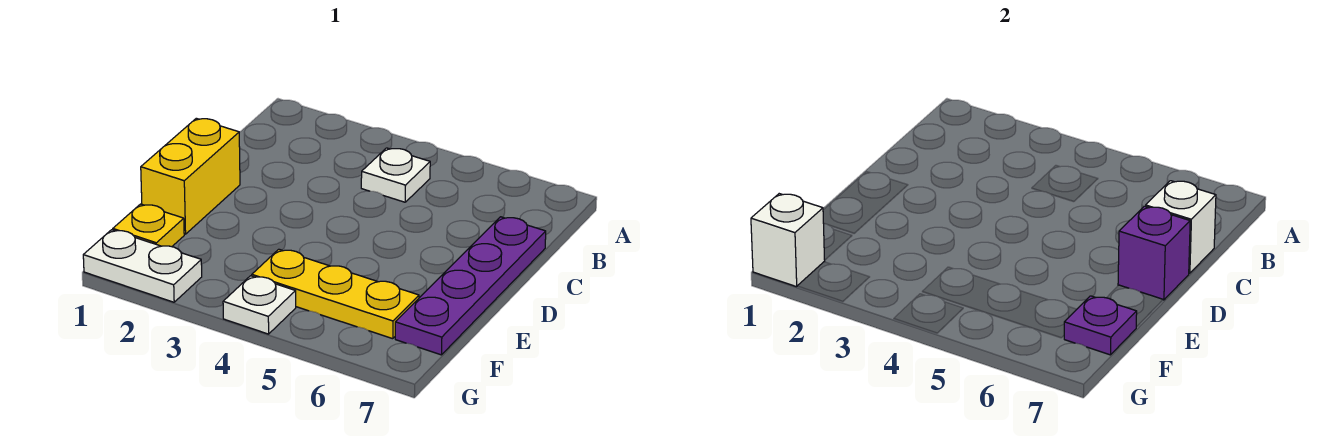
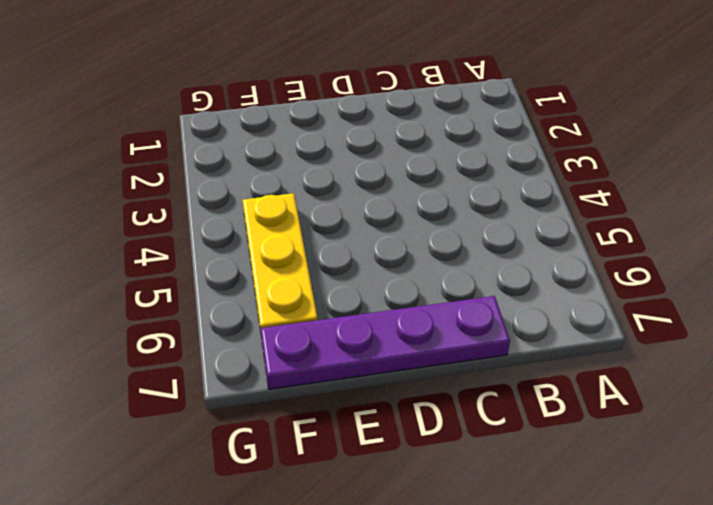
none -> white 1x1 plate [361,148,430,202]
none -> yellow 1x2 brick [141,118,240,234]

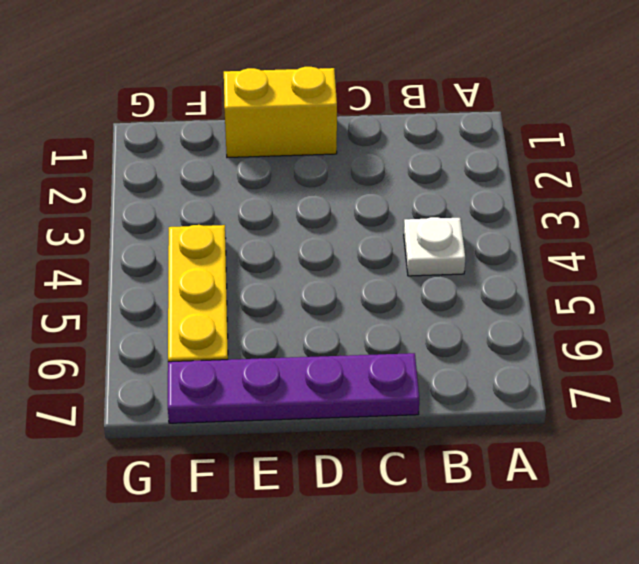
none -> yellow 1x1 plate [113,204,184,247]
none -> white 1x2 plate [83,230,202,302]

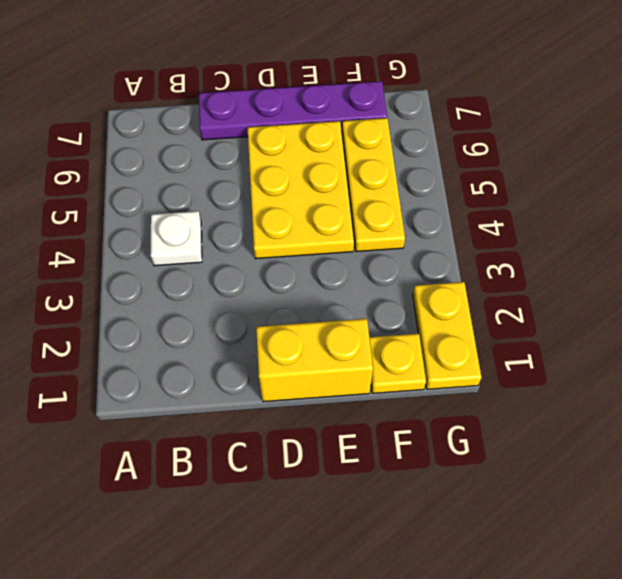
yellow 2x3 plate [248,121,354,259] -> none
yellow 1x2 plate [413,282,482,389] -> white 1x2 plate [83,230,202,302]
none -> white 1x1 plate [223,276,296,334]
none -> white 1x1 brick [1146,181,1216,273]

